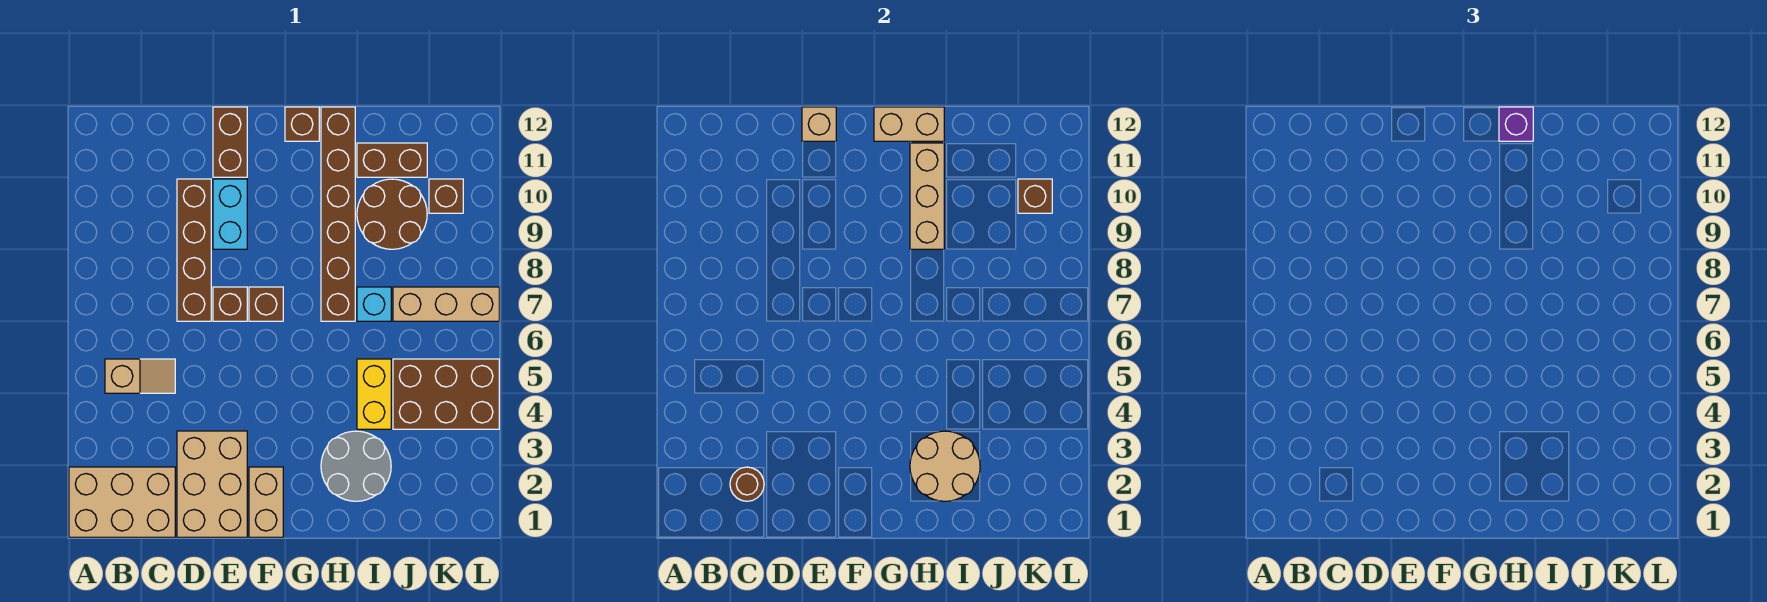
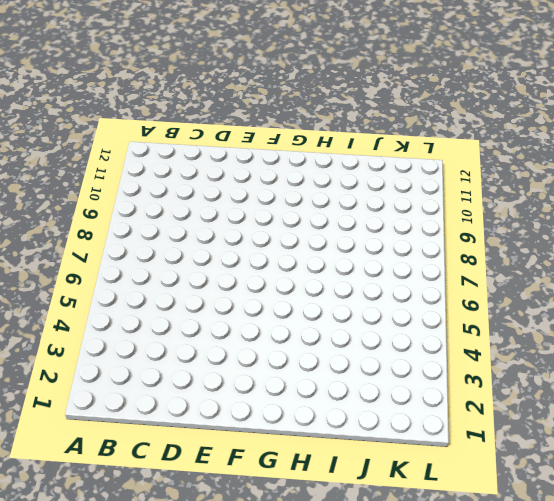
none -> tan 2x3 brick [69,467,175,537]
none -> tan 1x2 slope [105,359,175,393]
none -> tan 2x3 brick [177,431,247,537]

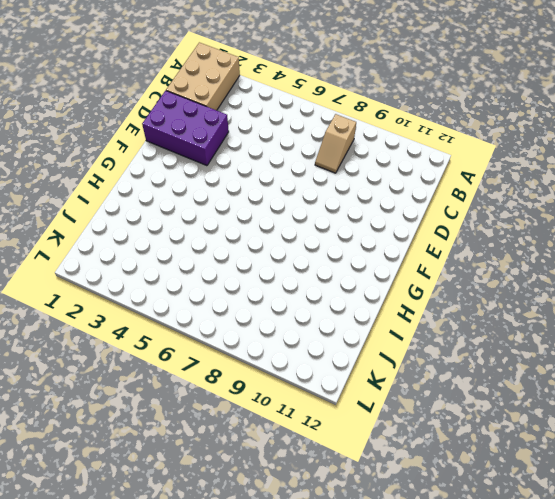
tan 1x2 slope [315,114,356,173] -> tan 1x2 slope moved to [105,359,175,393]
purple 2x3 brick [142,91,229,166] -> tan 2x3 brick [177,431,247,537]
none -> brown 1x4 brick [177,179,211,321]
none -> brown 1x1 brick [213,287,247,321]
none -> cyan 1x2 brick [213,179,247,249]

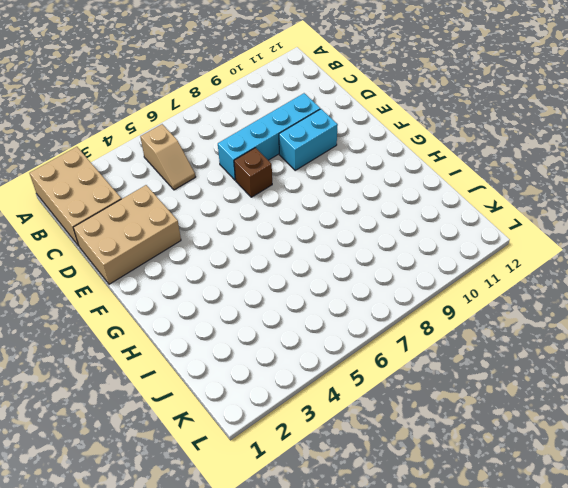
cyan 1x4 brick [218,93,320,180] -> brown 1x4 brick [177,179,211,321]
none -> brown 1x2 brick [213,107,247,177]
none -> tan 1x2 brick [249,467,283,537]
none -> brown 1x1 brick [249,287,283,321]

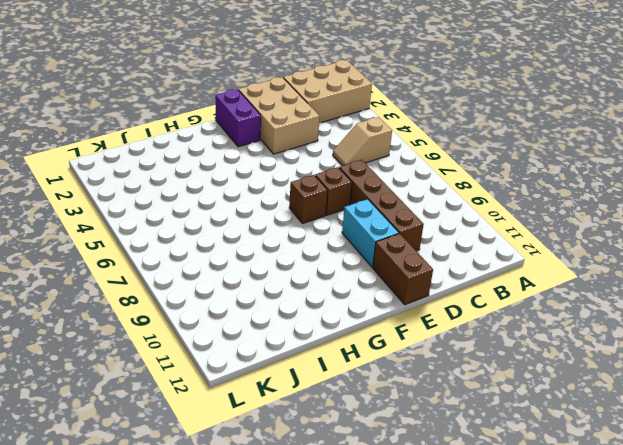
purple 1x2 brick [215,89,261,147] -> tan 1x2 brick [249,467,283,537]
none -> brown 1x1 brick [285,107,319,141]
none -> grey 2x2 round brick [321,431,391,501]
none -> brown 1x6 brick [321,107,355,321]

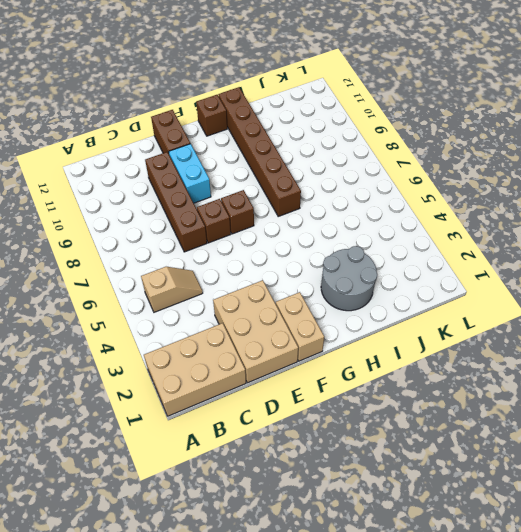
none -> yellow 1x2 brick [357,359,391,429]
none -> cyan 1x1 brick [357,287,391,321]
none -> brown 2x2 round brick [357,179,427,249]

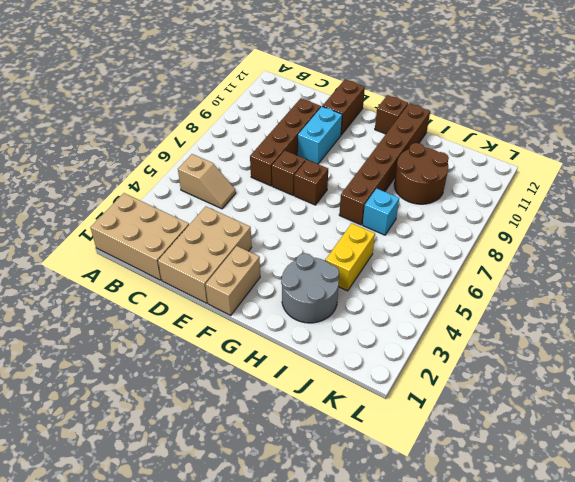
none -> brown 1x2 brick [357,143,427,177]
none -> brown 2x3 brick [393,359,499,429]
none -> tan 1x3 brick [393,287,499,321]

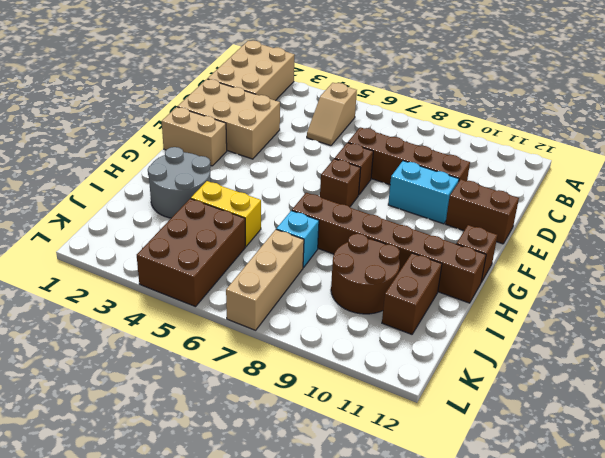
none -> brown 1x1 brick [429,179,463,213]
none -> brown 1x1 round brick [730,467,764,501]
none -> tan 1x1 brick [802,107,836,141]

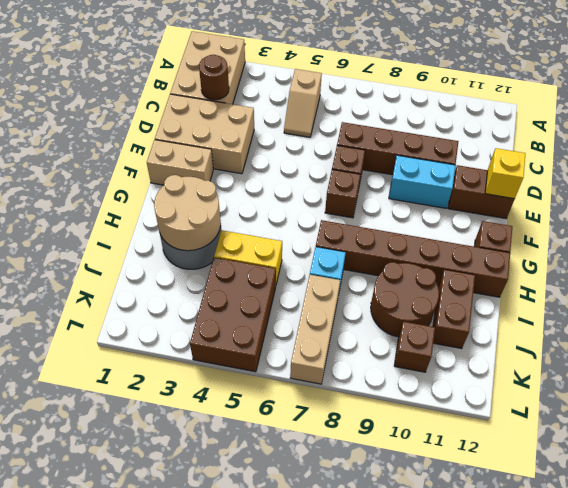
yellow 1x1 brick [485,148,526,199] -> tan 1x1 brick [802,107,836,141]
none -> tan 1x2 brick [874,107,944,141]
none -> tan 1x3 brick [910,143,944,249]
none -> brown 1x1 brick [1018,179,1052,213]

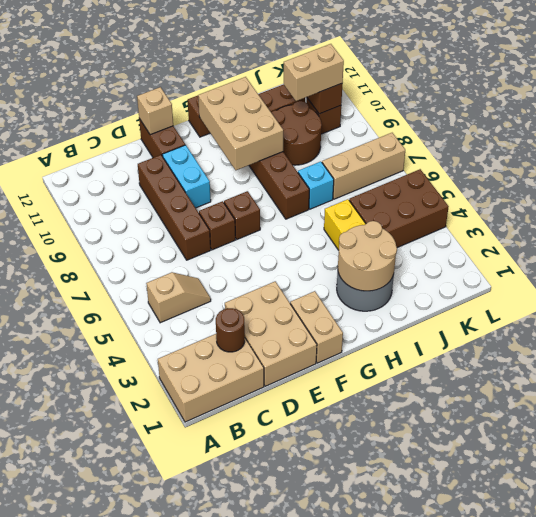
tan 2x3 brick [198,77,283,170] -> tan 1x3 brick [910,143,944,249]
tan 1x2 brick [284,44,344,101] -> tan 1x2 brick moved to [874,107,944,141]
none -> purple 1x1 brick [1499,107,1533,141]

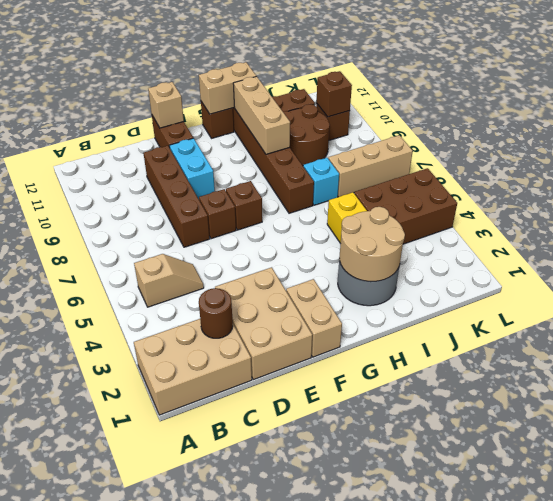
none -> purple 1x1 brick [1499,107,1533,141]

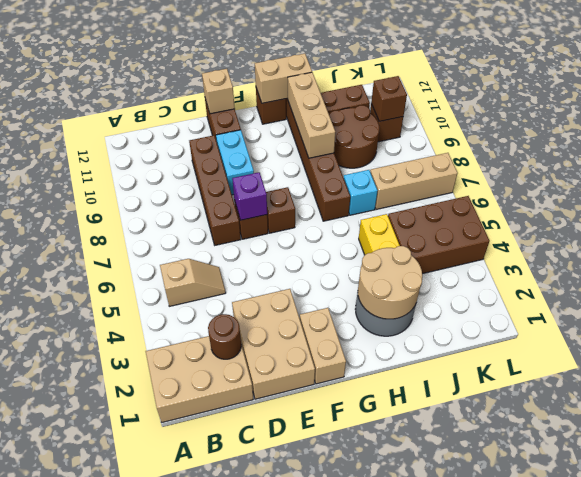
purple 1x1 brick [232,172,267,220] -> purple 1x1 brick moved to [1499,107,1533,141]

